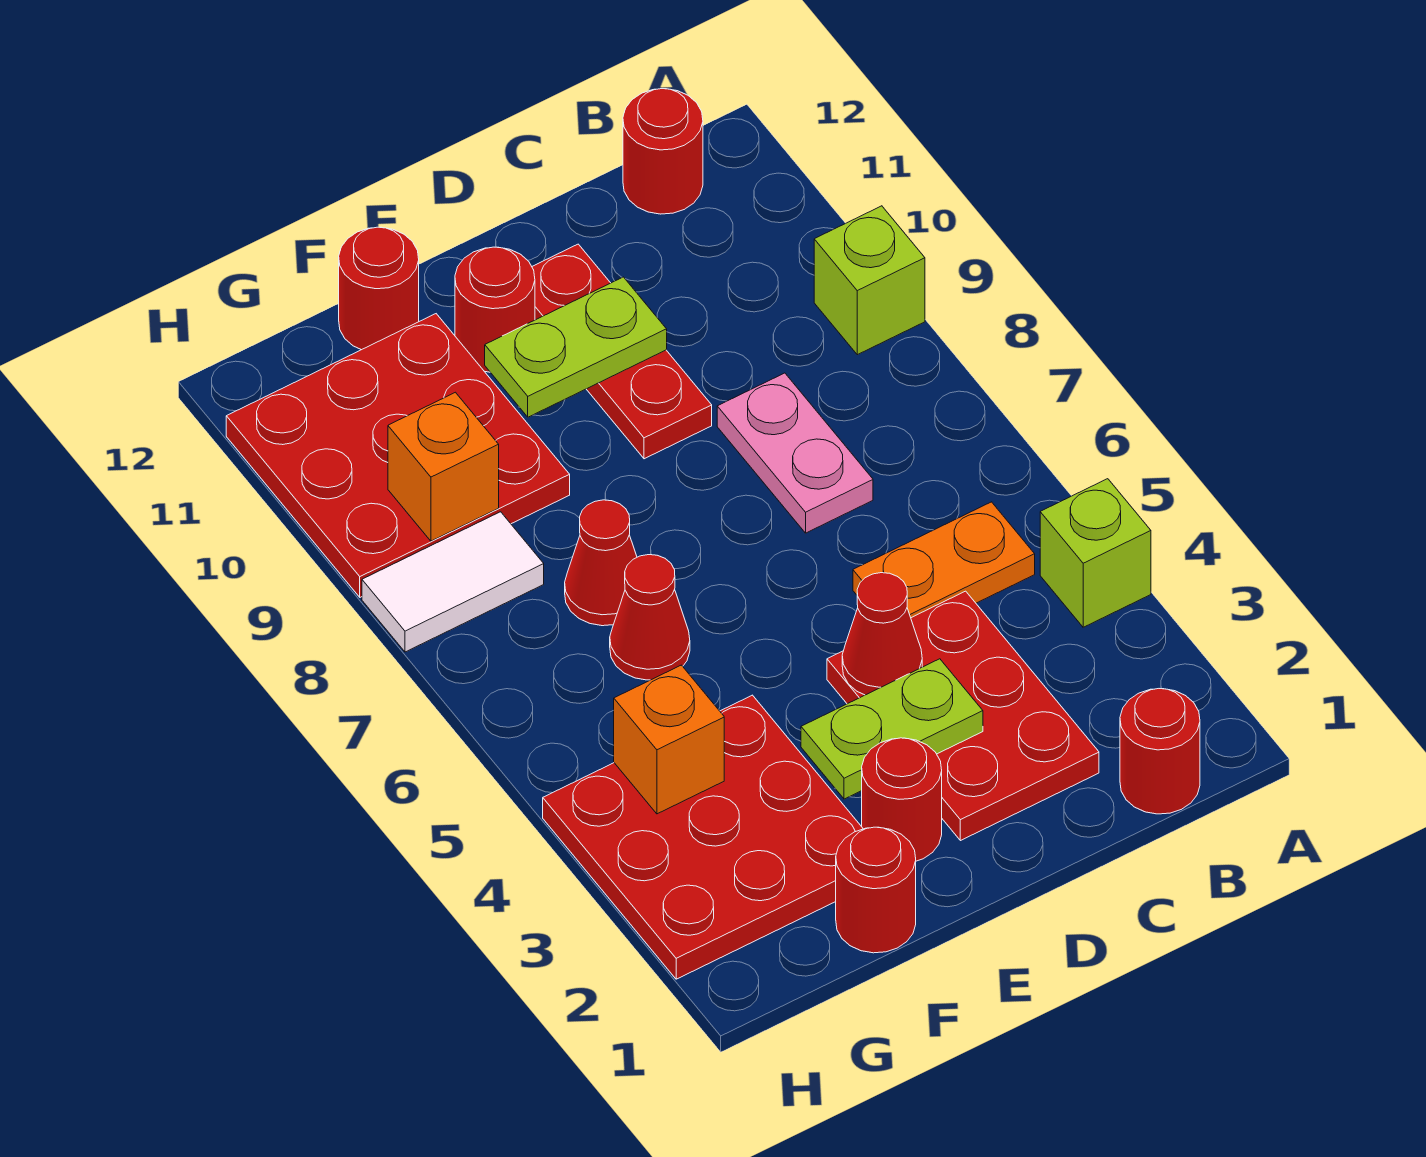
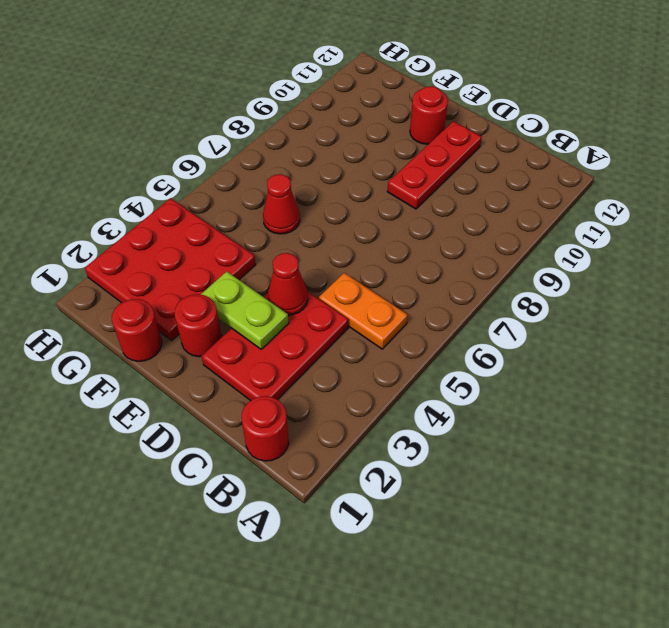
none -> lime 1x1 brick [1040,479,1151,627]
none -> lime 1x1 brick [814,206,925,355]
none -> red 1x1 round brick [623,89,703,214]

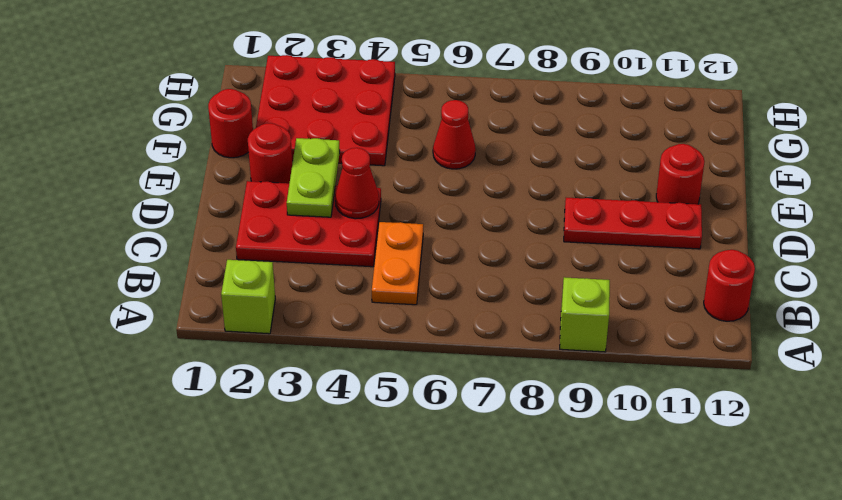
lime 1x1 brick [221,260,275,334] -> lime 1x1 brick moved to [1040,479,1151,627]
none -> red 1x1 round brick [1120,689,1200,814]
none -> pink 1x2 plate [717,373,873,533]
none -> red 1x1 cone [565,500,637,626]

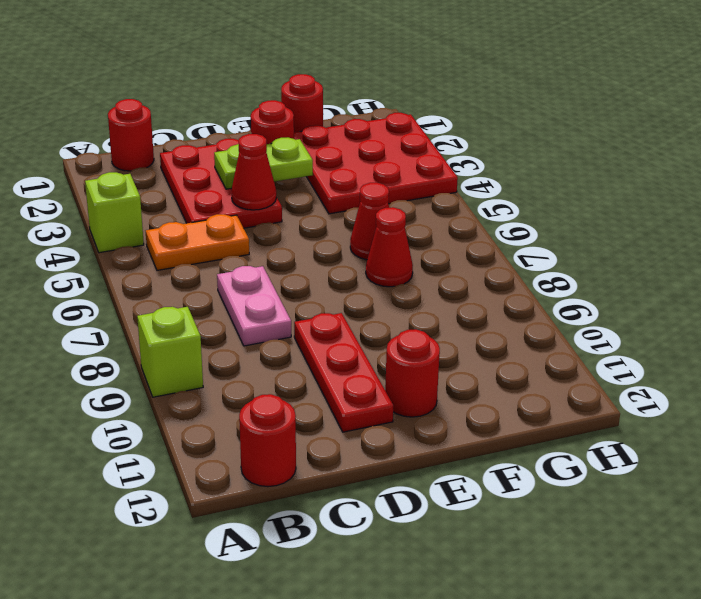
none -> red 3x3 plate [226,314,570,597]
none -> red 1x1 round brick [339,227,419,350]
none -> white 1x2 tile [362,512,544,652]

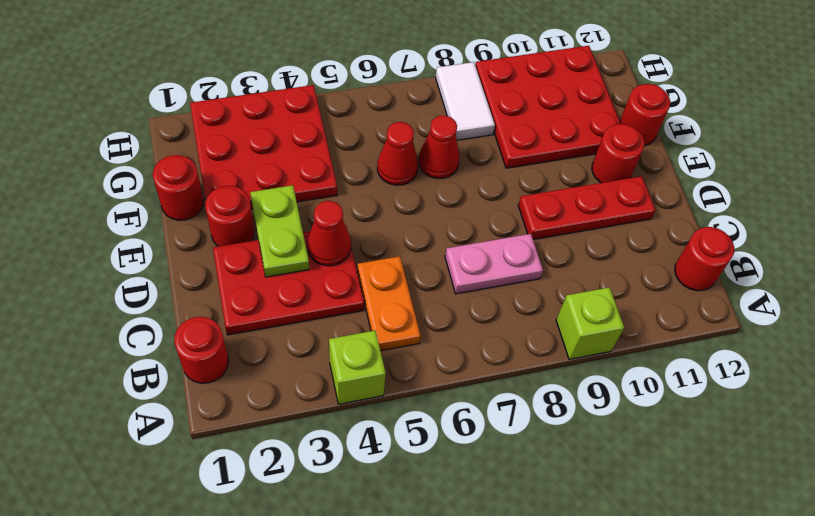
none -> lime 1x2 plate [485,277,667,417]
none -> orange 1x1 brick [614,665,724,814]
none -> orange 1x1 brick [388,392,499,541]

